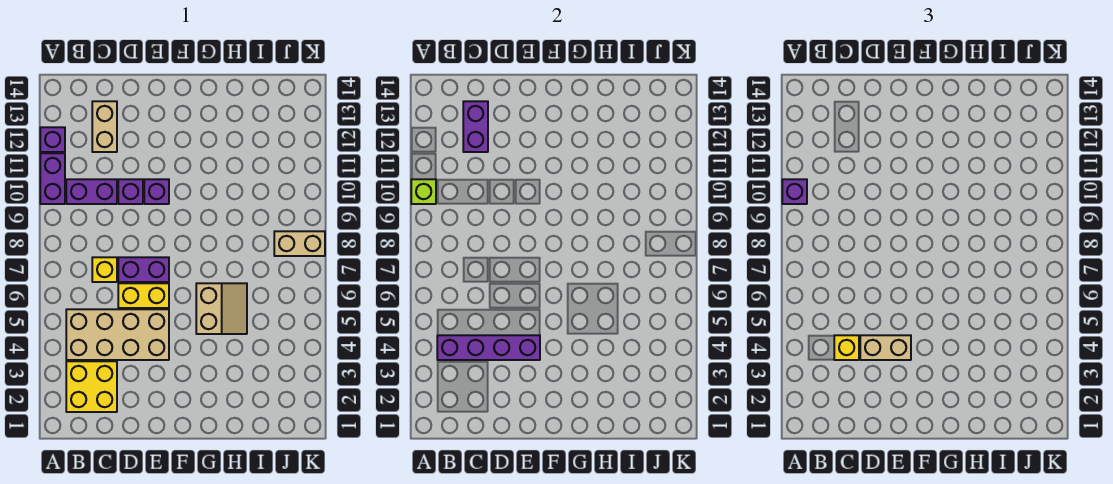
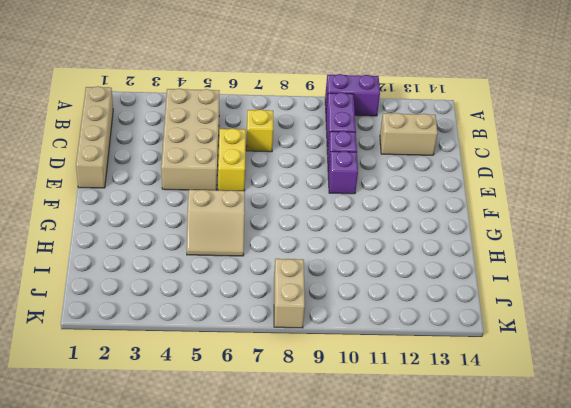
tan 1x4 brick [76,86,113,188] -> none
none -> purple 1x1 brick [40,127,65,152]
none -> yellow 2x2 brick [66,361,117,412]
none -> purple 1x2 brick [118,257,169,282]

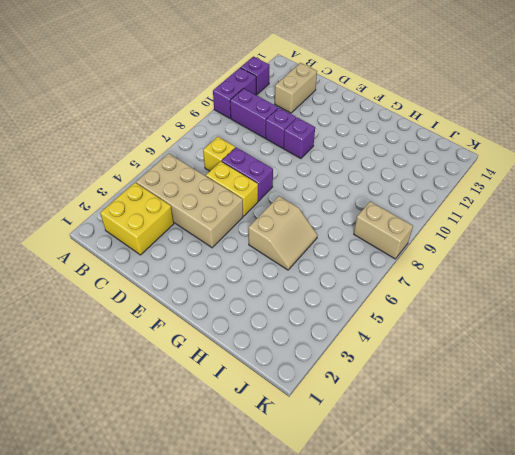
none -> lime 1x1 brick [411,179,436,204]
none -> purple 1x4 brick [437,335,540,360]
none -> purple 1x2 brick [463,101,488,152]

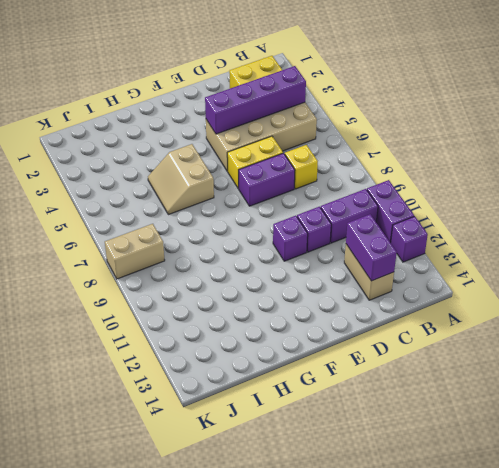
none -> lime 1x1 brick [411,179,436,204]
none -> purple 1x1 brick [782,179,807,204]
none -> yellow 1x1 brick [834,335,859,360]

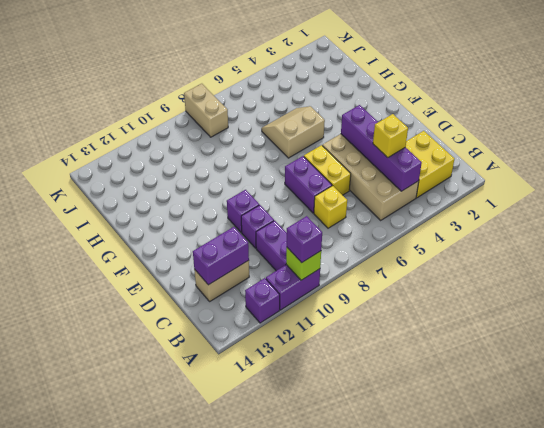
none -> tan 1x2 brick [860,335,911,360]

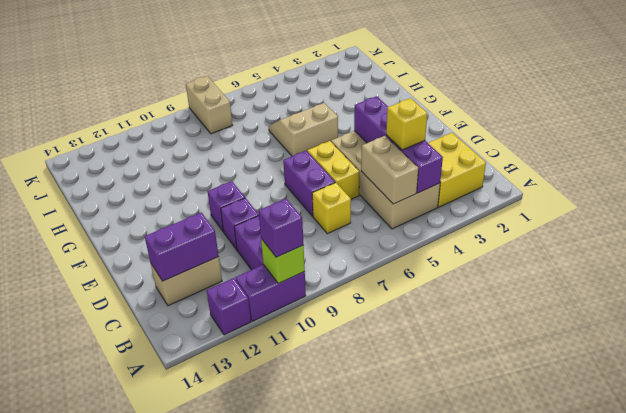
tan 1x2 brick [361,136,418,204] -> tan 1x2 brick moved to [860,335,911,360]

